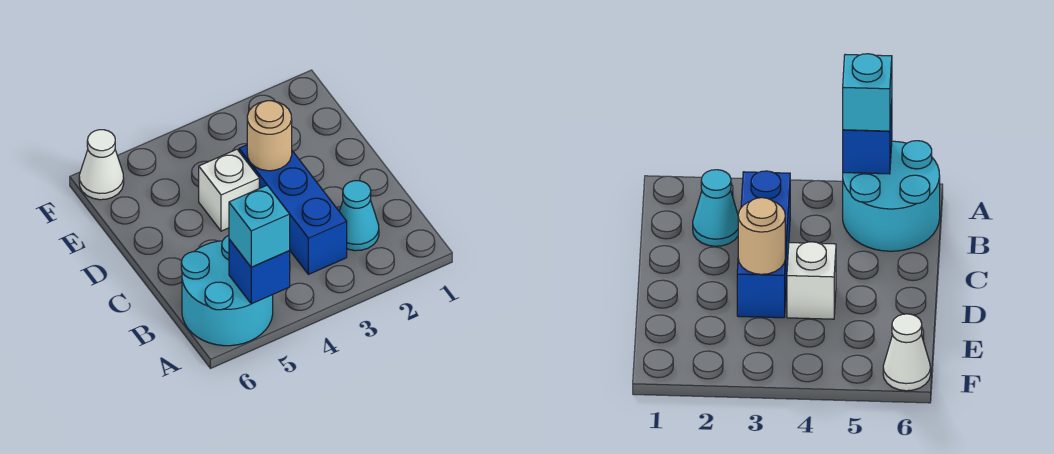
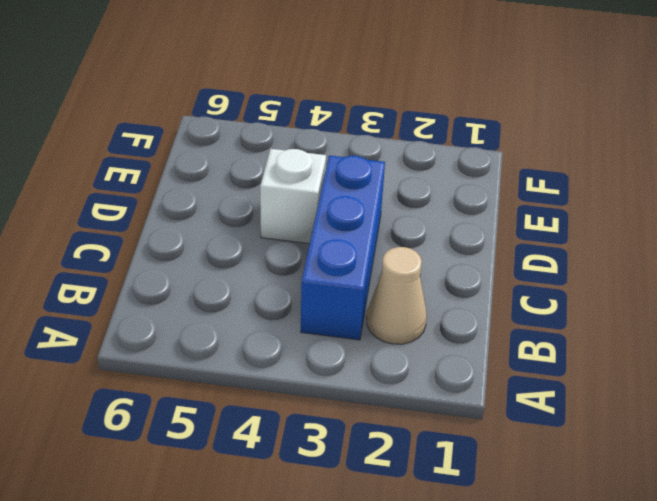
tan 1x1 cone [367,247,427,344] -> cyan 1x1 cone [339,181,379,251]
none -> cyan 2x2 round brick [181,235,273,346]
none -> white 1x1 cone [79,130,124,200]

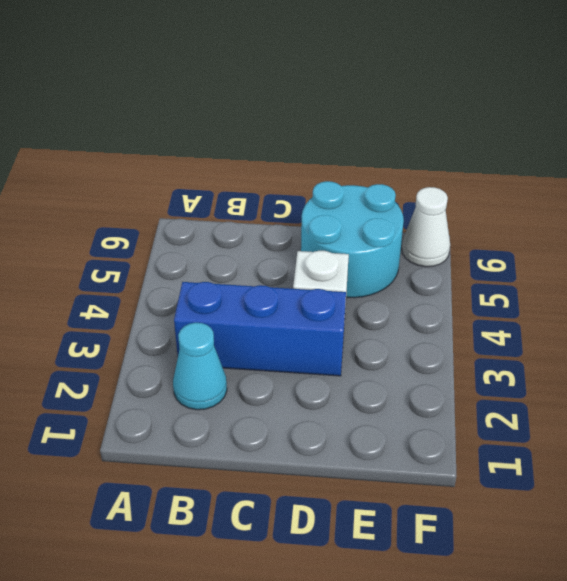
cyan 2x2 round brick [301,181,404,298] -> cyan 2x2 round brick moved to [181,235,273,346]
none -> blue 1x1 brick [229,239,290,304]
none -> tan 1x1 round brick [247,101,292,171]

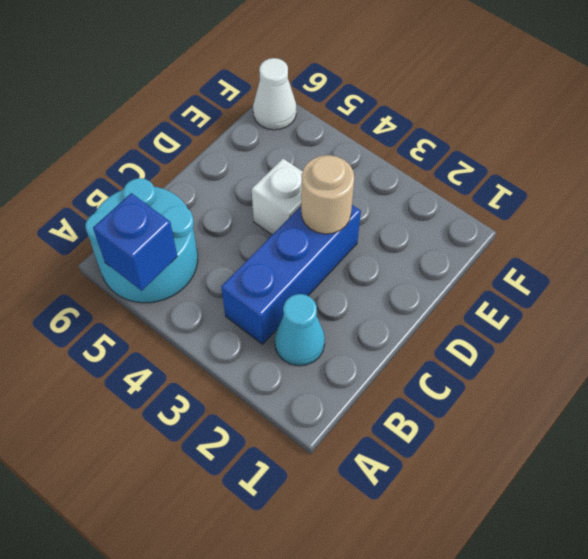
none -> cyan 1x1 brick [229,185,290,267]

